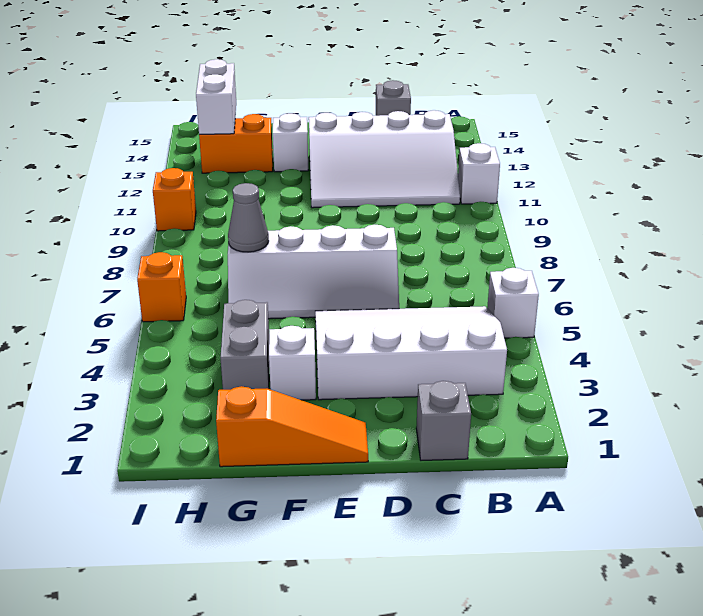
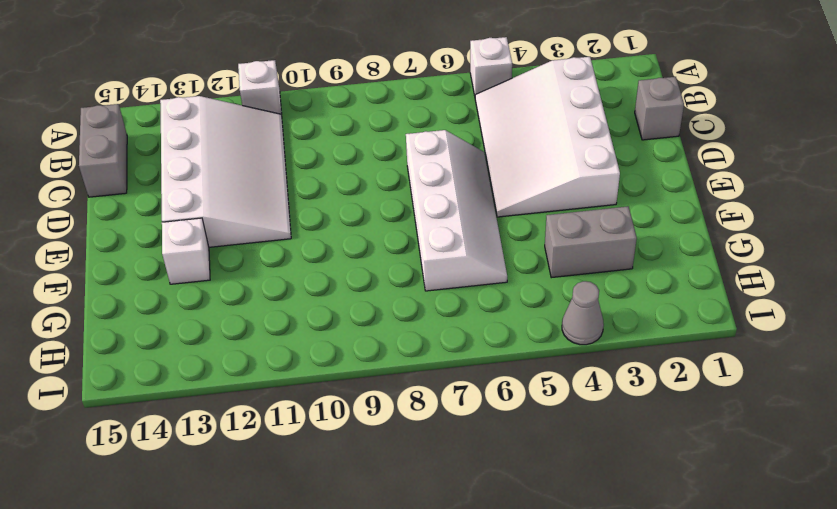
grey 1x2 brick [79,104,127,197] -> grey 1x1 brick [376,80,411,116]
grey 1x1 cone [562,281,604,345] -> grey 1x1 cone moved to [228,183,269,252]
none -> orange 1x3 slope [216,386,368,467]
none -> white 1x1 brick [269,326,316,400]
none -> orange 1x2 brick [199,114,273,173]

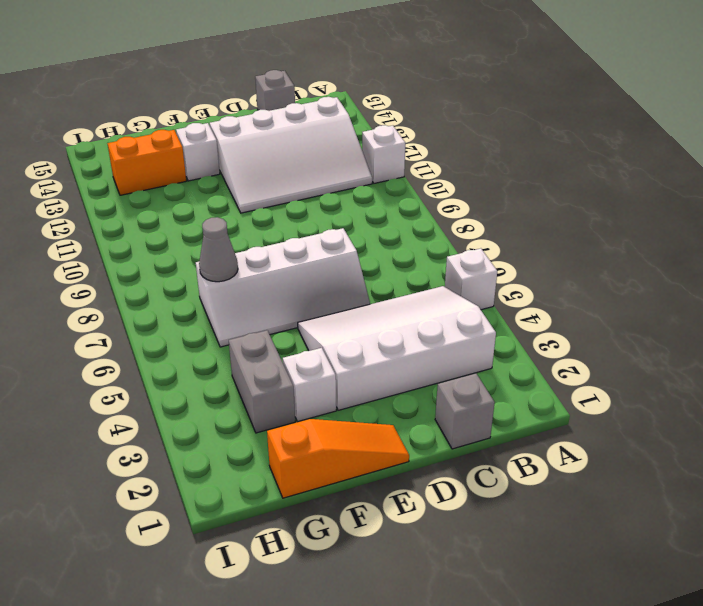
none -> orange 1x1 brick [137,252,186,322]
none -> orange 1x1 brick [153,168,196,231]
none -> white 1x2 brick [196,59,236,134]

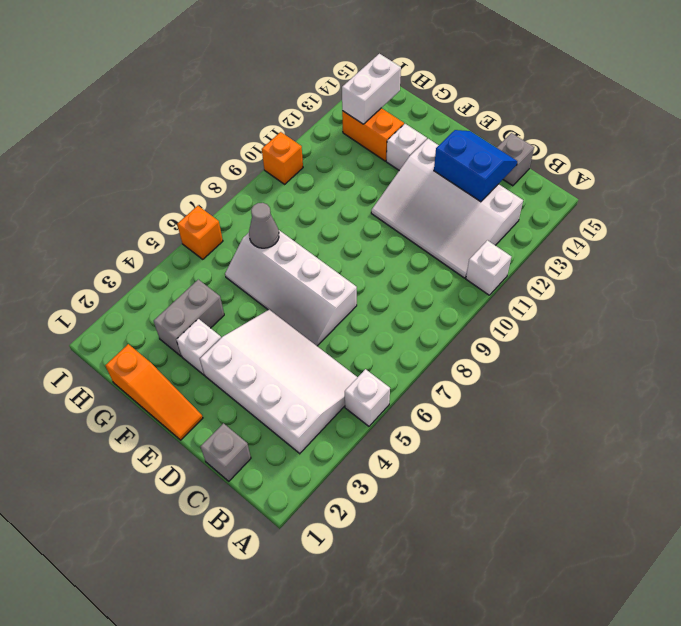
blue 2x2 slope [434,130,517,202] -> none

